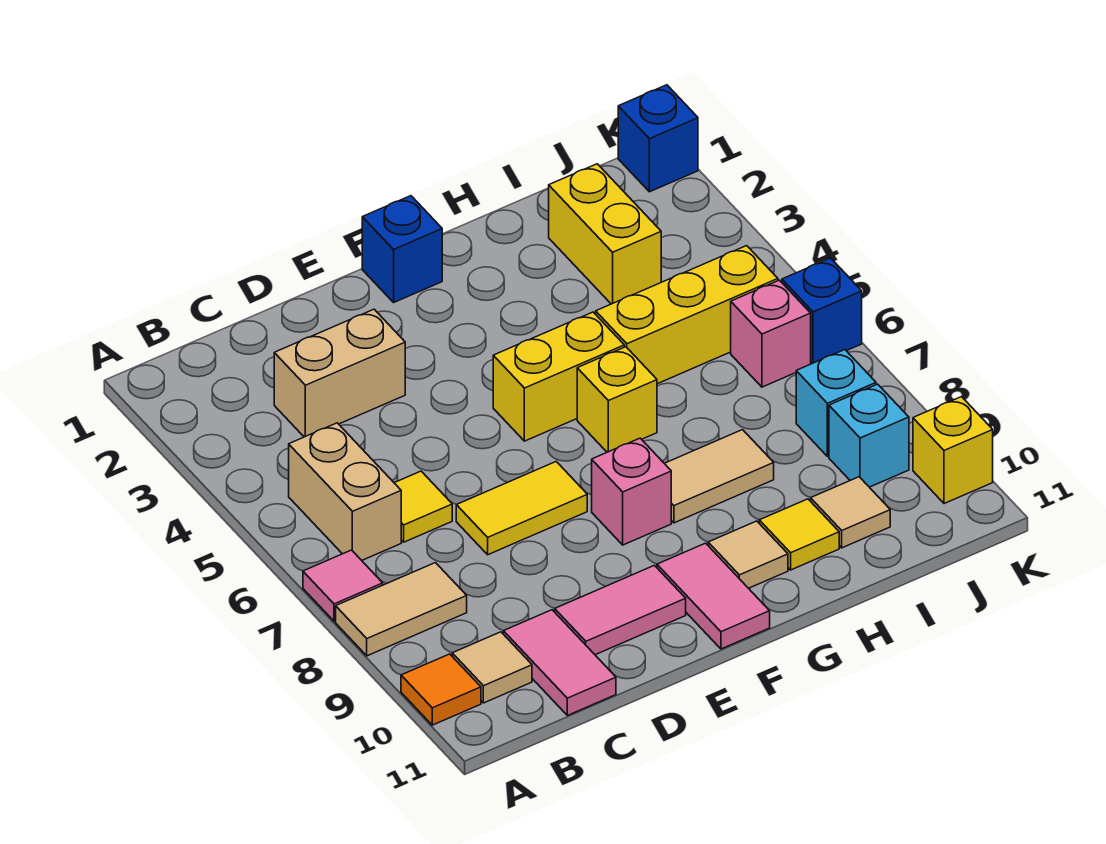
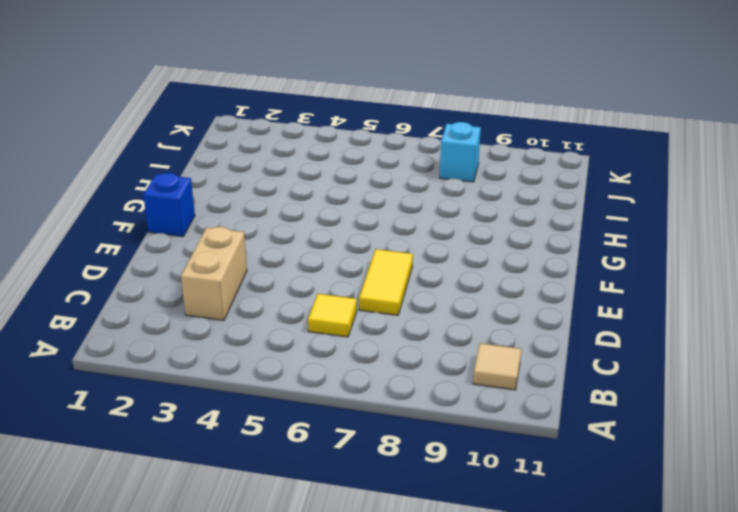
none -> pink 1x1 tile [303,550,383,621]
none -> tan 1x2 tile [336,563,467,656]
none -> orange 1x1 tile [401,654,481,725]

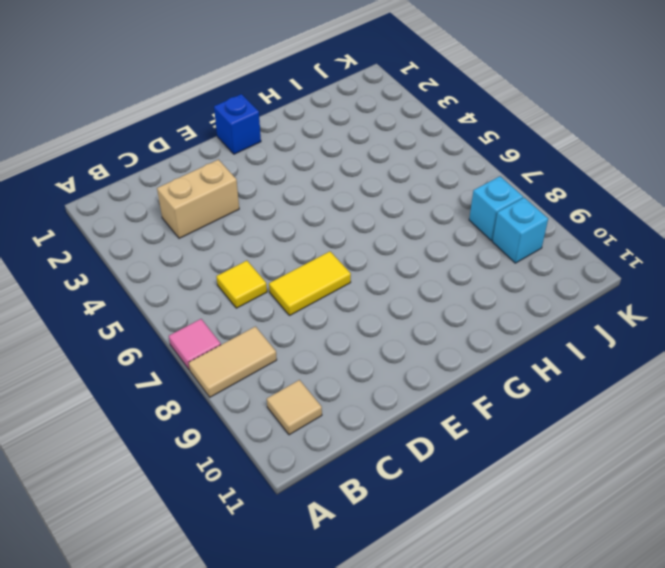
none -> orange 1x1 tile [401,654,481,725]
none -> tan 1x2 brick [289,423,401,560]
none -> pink 1x2 tile [503,610,616,715]

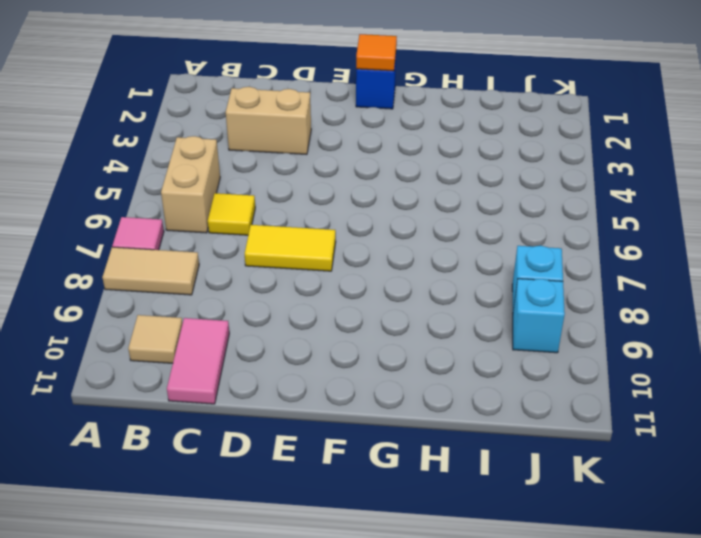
orange 1x1 tile [356,34,397,71] -> orange 1x1 tile moved to [401,654,481,725]
none -> pink 1x2 tile [555,565,686,655]
none -> yellow 1x2 brick [493,312,624,441]
none -> pink 1x1 brick [592,438,671,545]

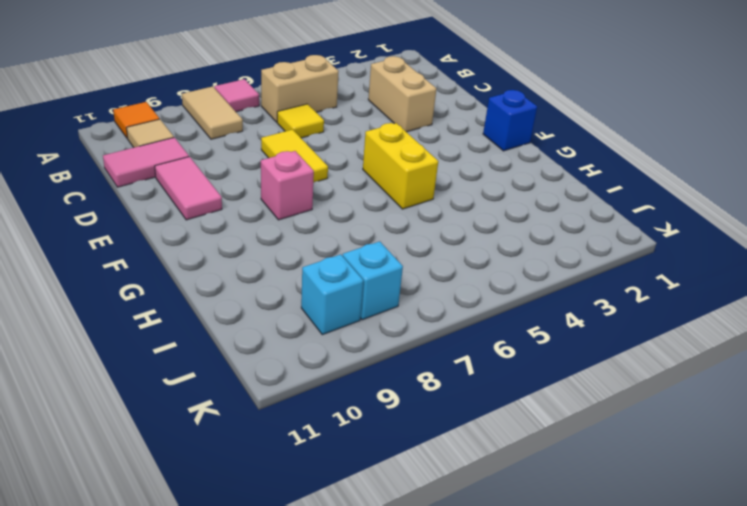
none -> pink 1x2 tile [657,543,770,649]
none -> yellow 1x1 brick [577,347,657,452]
none -> tan 1x2 tile [664,430,774,523]

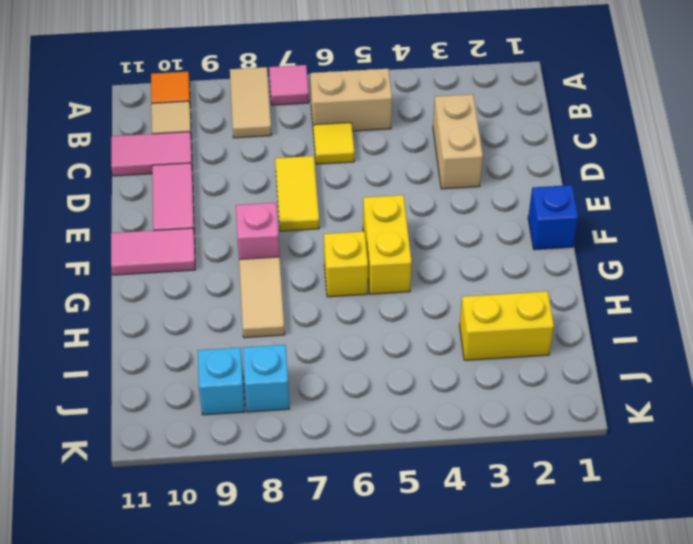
none -> tan 1x1 tile [708,521,788,588]
none -> yellow 1x3 brick [596,246,778,384]
none -> yellow 1x1 tile [759,499,839,570]

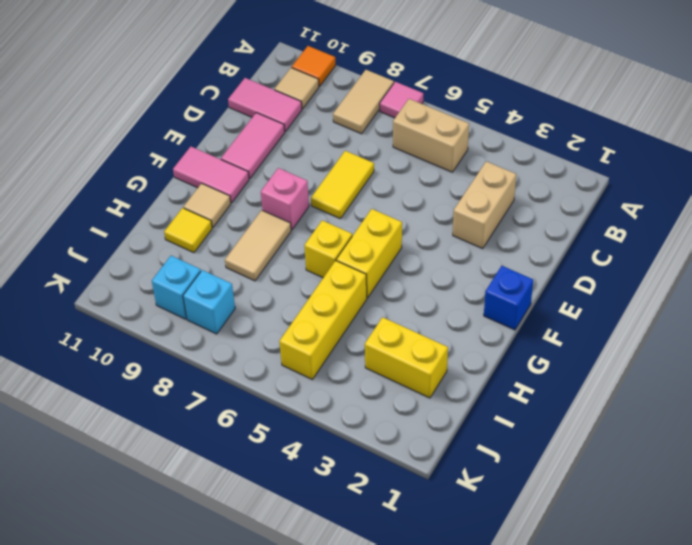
none -> yellow 1x1 tile [395,471,452,542]
none -> tan 1x1 tile [811,477,890,548]
none -> pink 1x1 brick [731,280,811,387]

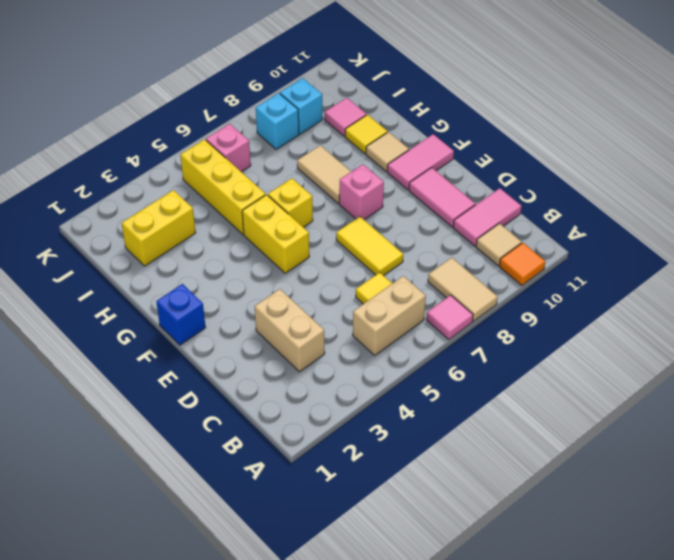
pink 1x1 tile [325,98,366,136] -> tan 1x1 tile [811,477,890,548]
none -> blue 1x1 brick [618,85,698,192]
none -> blue 1x1 brick [782,258,862,363]
none -> yellow 1x1 brick [913,397,993,504]

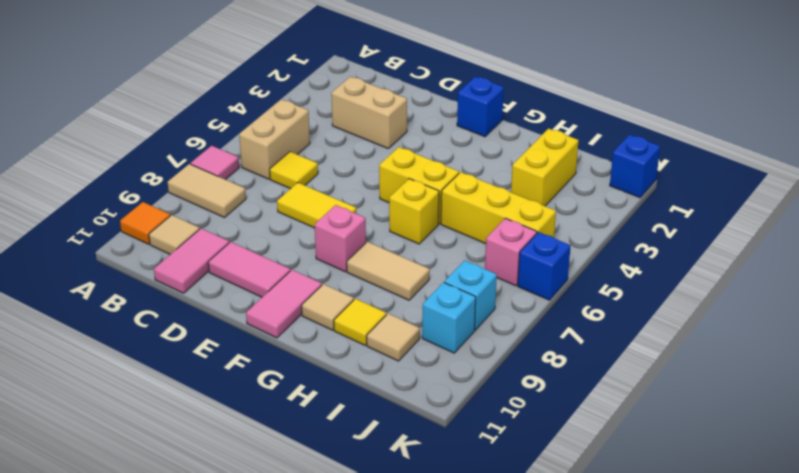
none -> yellow 1x1 brick [913,397,993,504]

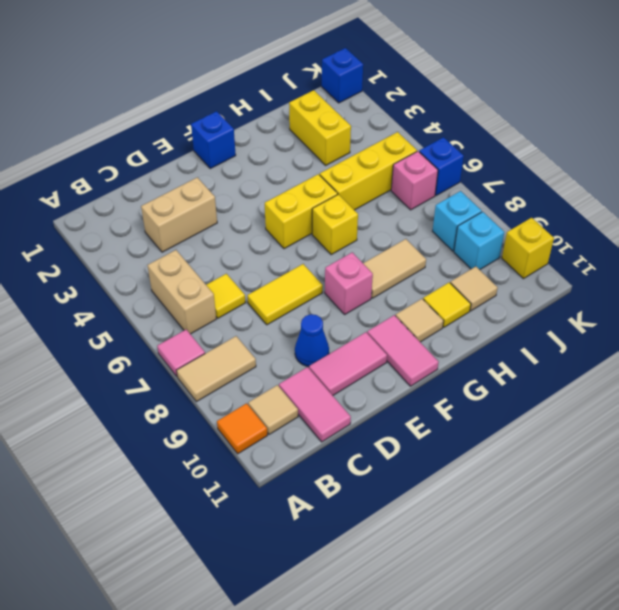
blue 1x1 cone [295,314,329,367] -> none

